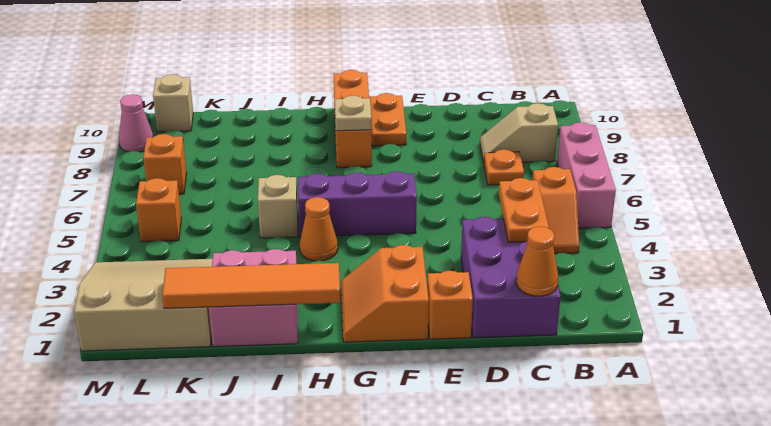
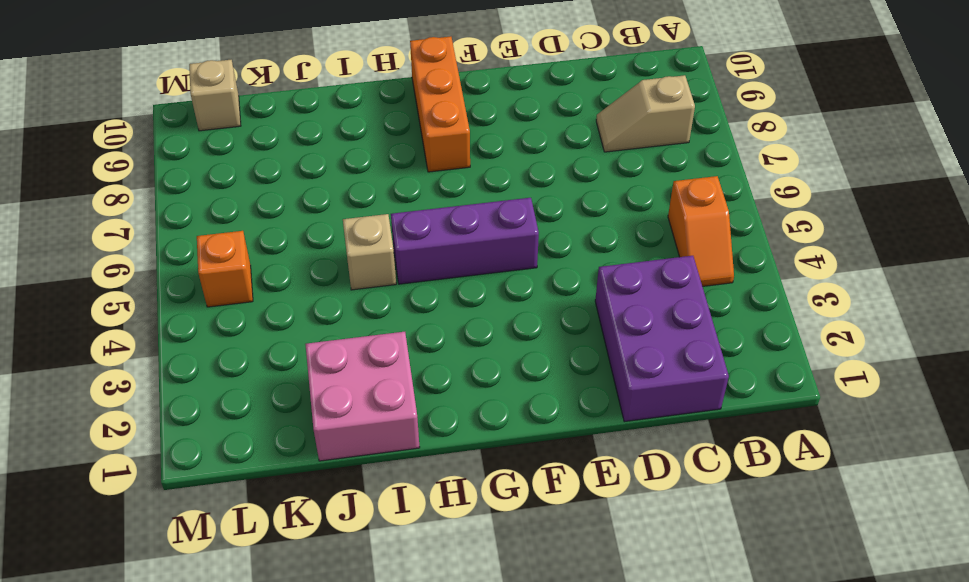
none -> pink 1x3 brick [557,122,616,228]
none -> orange 1x1 plate [484,149,524,185]
none -> orange 1x1 brick [427,270,473,339]

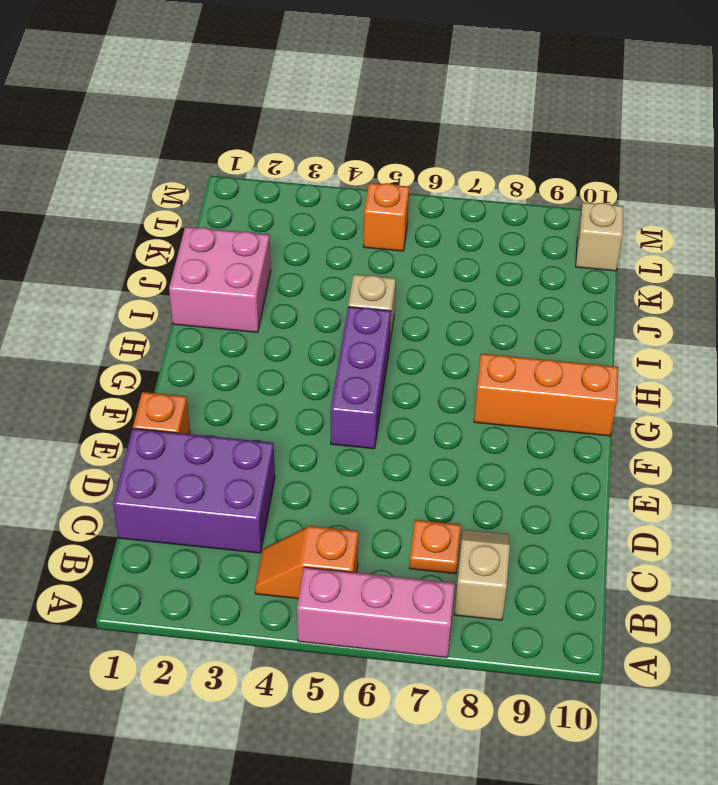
none -> orange 2x2 slope [341,245,429,342]
none -> orange 1x2 plate [369,93,406,146]
none -> orange 1x1 cone [300,197,338,261]

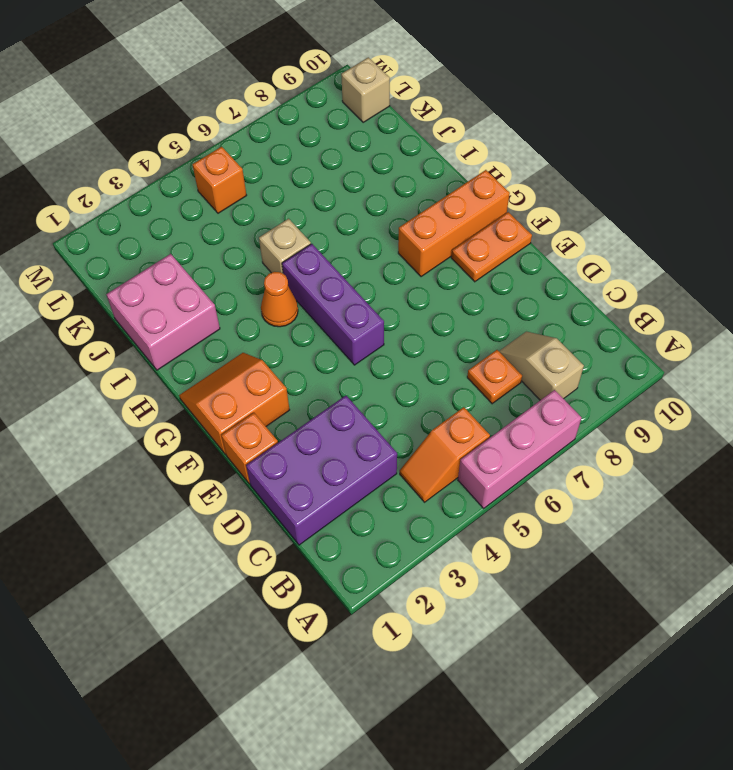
none -> tan 3x3 slope [74,259,213,351]
none -> orange 1x1 brick [143,134,187,194]
none -> pink 1x1 cone [119,94,153,152]

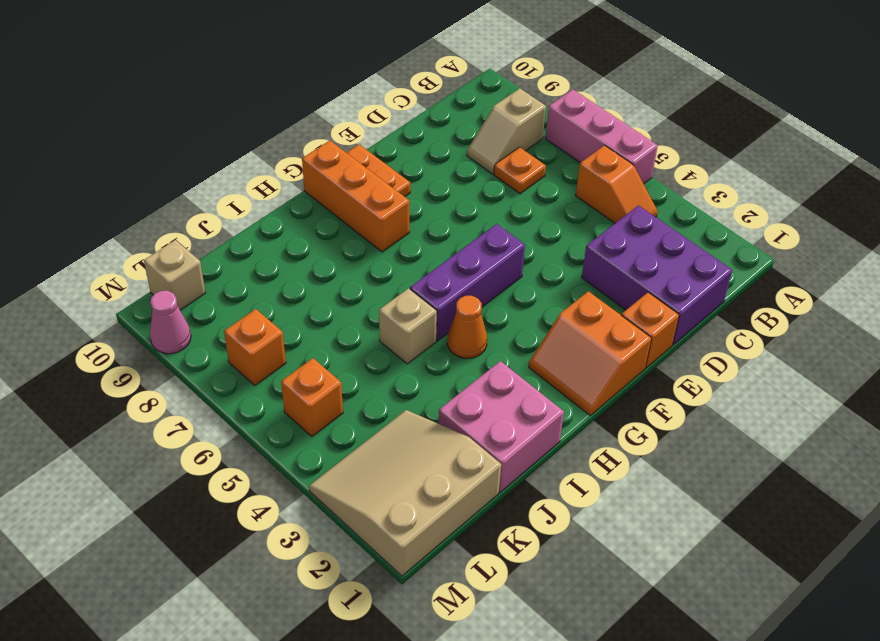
none -> orange 1x1 cone [516,226,558,296]
none -> orange 1x2 plate [499,178,549,242]
none -> tan 1x1 plate [335,96,372,131]

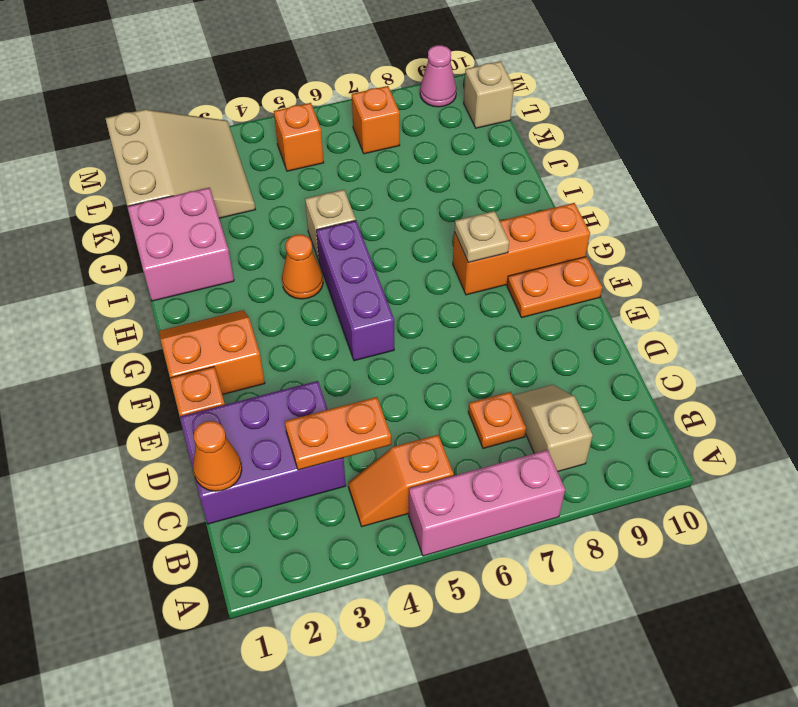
none -> orange 1x4 tile [162,263,340,308]

